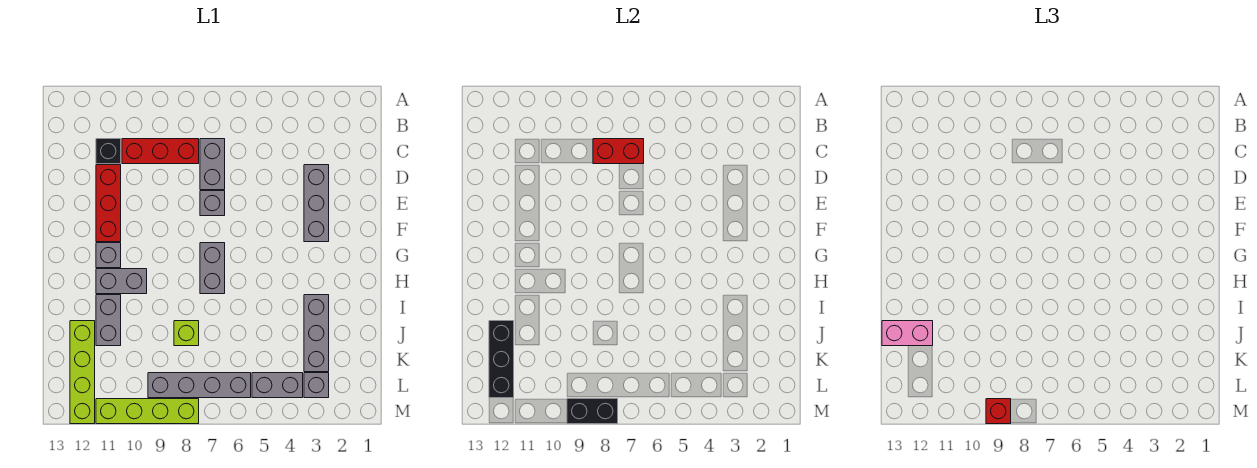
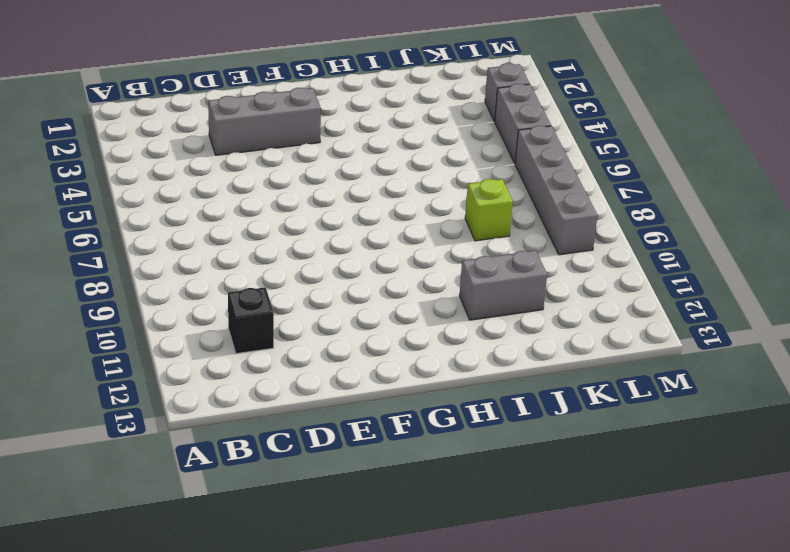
none -> grey 1x2 brick [200,139,225,190]
none -> red 1x3 brick [122,139,199,164]
none -> red 1x3 brick [96,165,121,242]

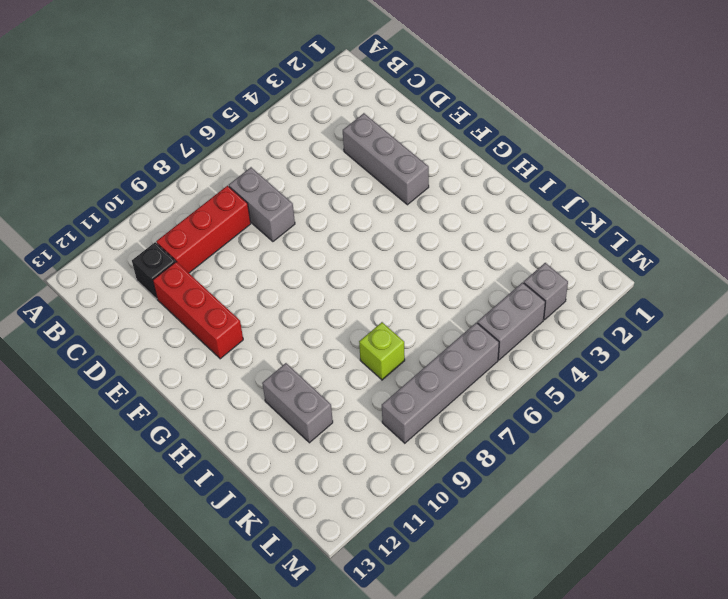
none -> grey 1x1 brick [200,191,225,216]
none -> grey 1x2 brick [200,243,225,294]
none -> grey 1x1 brick [96,243,121,268]

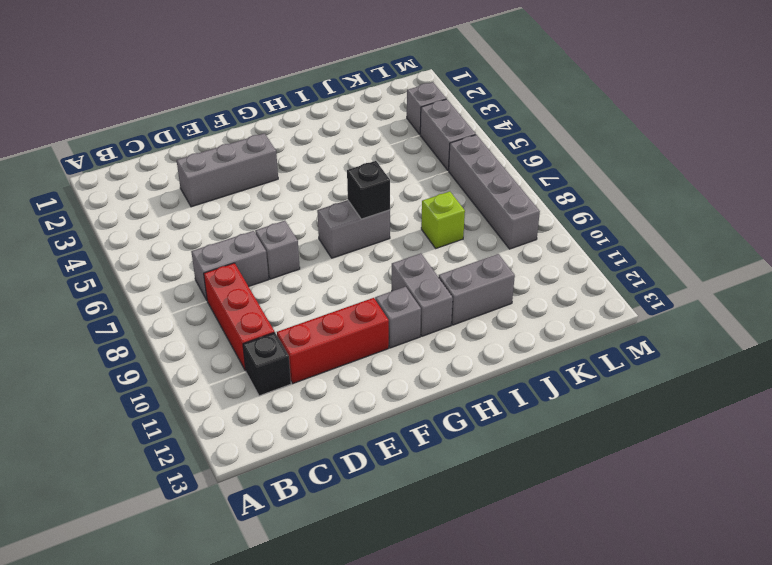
black 1x1 brick [347,161,390,219] -> none
none -> grey 1x3 brick [304,295,329,372]
none -> lime 1x4 brick [70,321,95,424]
none -> lime 1x4 brick [96,399,199,424]

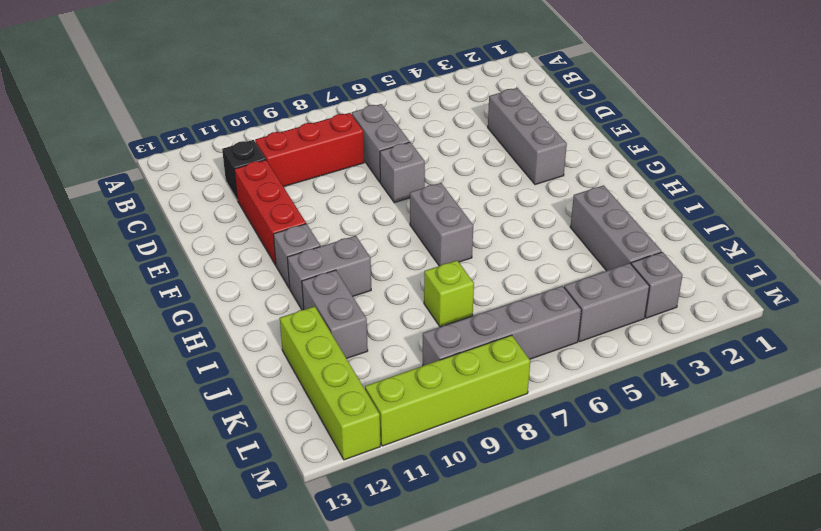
none -> red 1x2 brick [593,139,644,164]
none -> black 1x3 brick [489,321,514,398]
none -> black 1x2 brick [567,399,618,424]

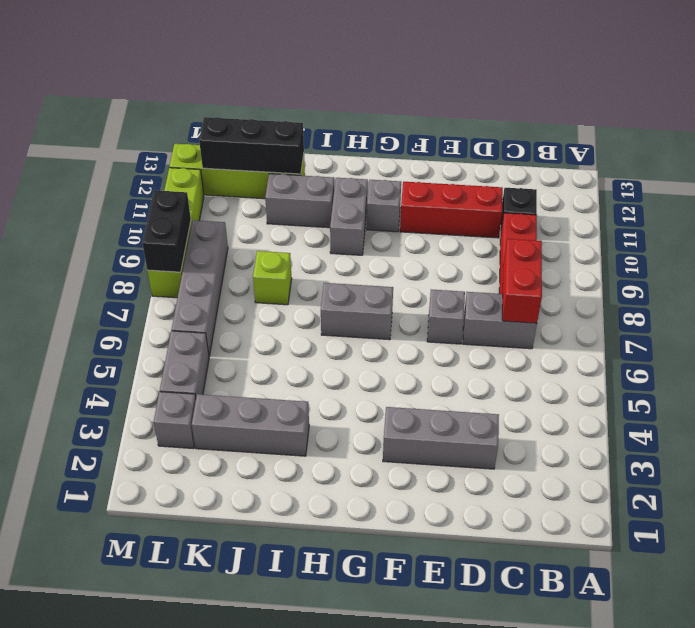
none -> pink 1x2 brick [882,321,933,346]
none -> red 1x1 brick [986,399,1011,424]

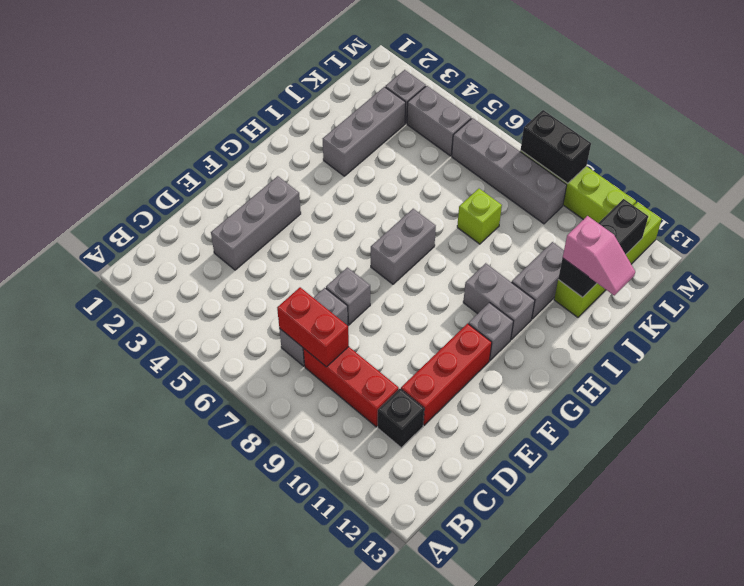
pink 1x2 slope [563,216,635,296] -> pink 1x2 brick [882,321,933,346]
none -> red 1x1 brick [986,399,1011,424]

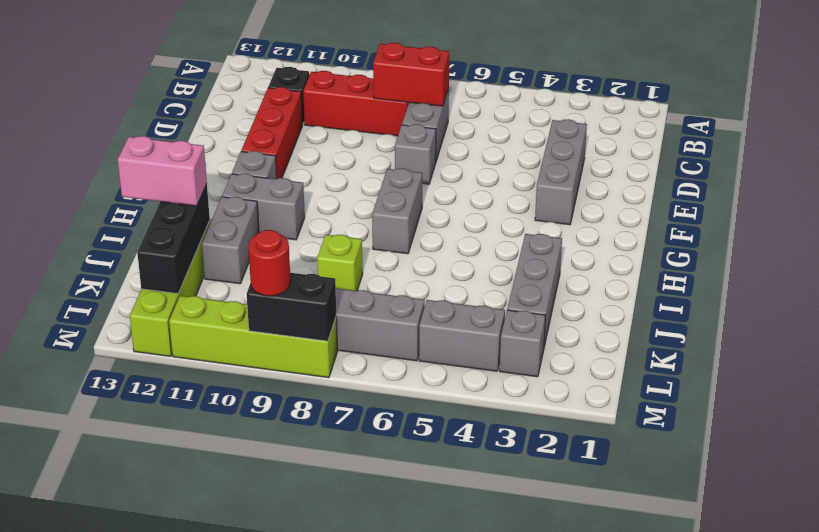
red 1x1 round brick [248,230,291,296] -> red 1x1 brick [986,399,1011,424]

